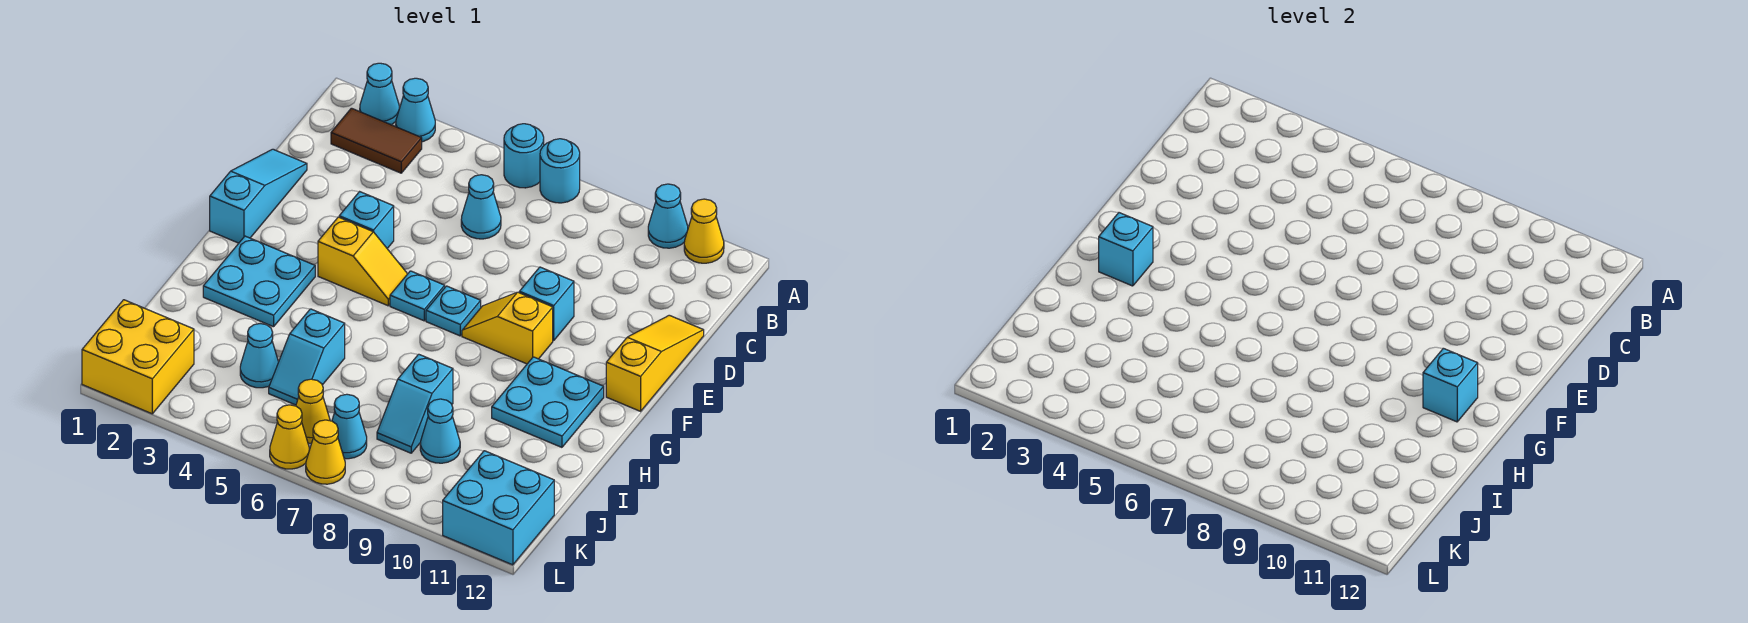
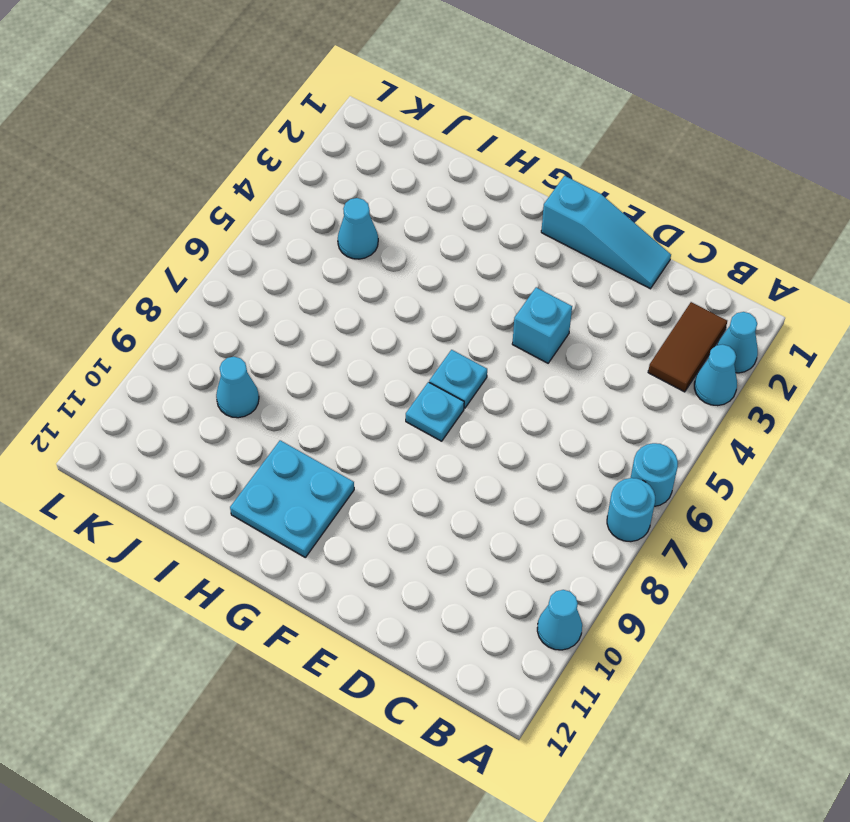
none -> yellow 1x1 cone [684,199,724,263]
none -> cyan 1x1 cone [461,175,501,239]
none -> yellow 1x3 slope [606,315,704,411]
none -> cyan 1x1 brick [519,267,574,340]

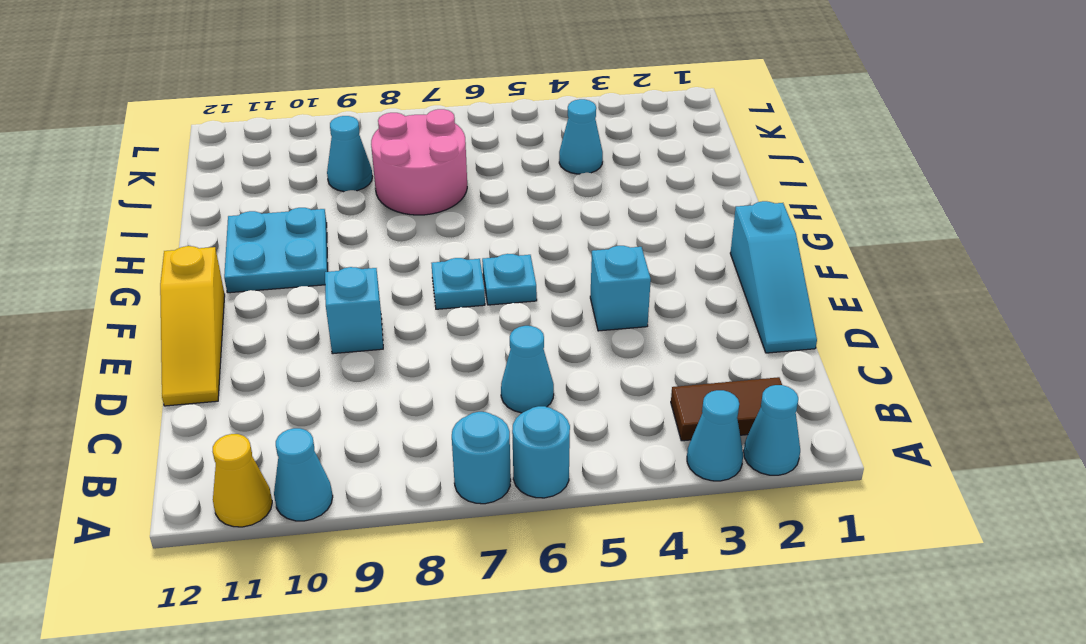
pink 2x2 round brick [371,109,467,215] -> cyan 1x2 slope [377,354,453,453]
none -> yellow 1x2 slope [318,217,407,306]
none -> yellow 1x2 slope [462,292,553,364]
none -> cyan 2x2 plate [203,236,315,327]
none -> cyan 1x2 slope [269,309,345,405]

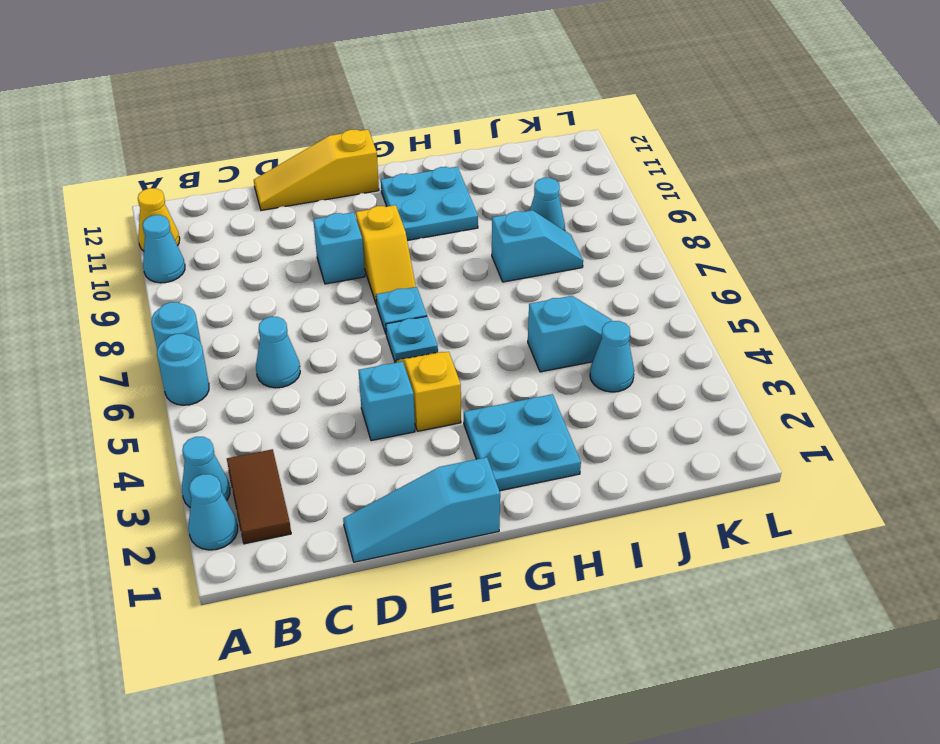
none -> yellow 2x2 brick [82,300,194,414]
none -> yellow 1x1 cone [296,379,330,443]
none -> cyan 1x1 cone [332,394,367,459]
none -> cyan 2x2 brick [443,451,554,565]

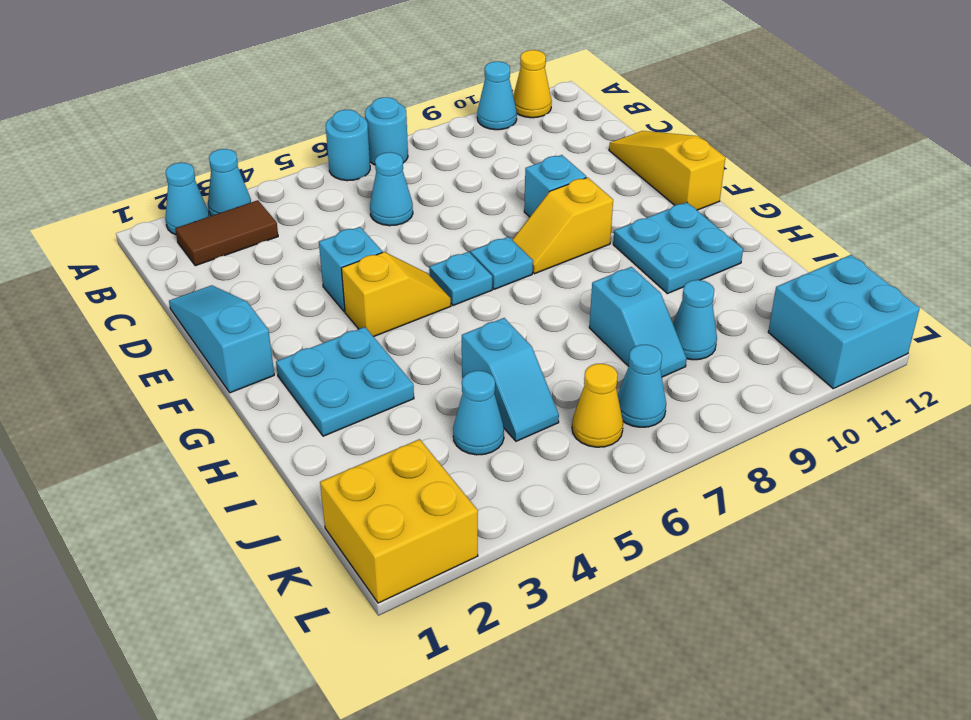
none -> yellow 1x1 cone [270,405,309,469]
none -> yellow 1x1 cone [306,420,345,484]
none -> cyan 1x1 brick [1099,213,1153,286]
none -> cyan 1x1 brick [1423,348,1478,422]

